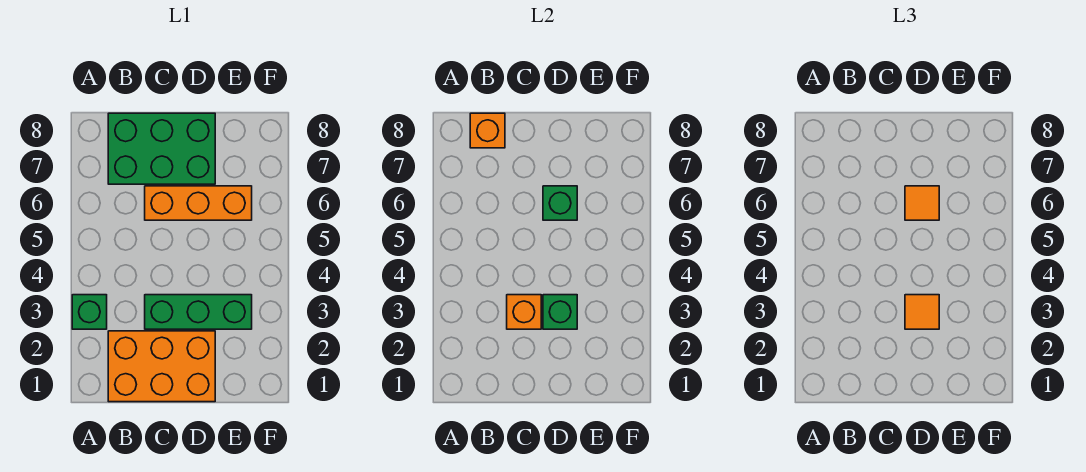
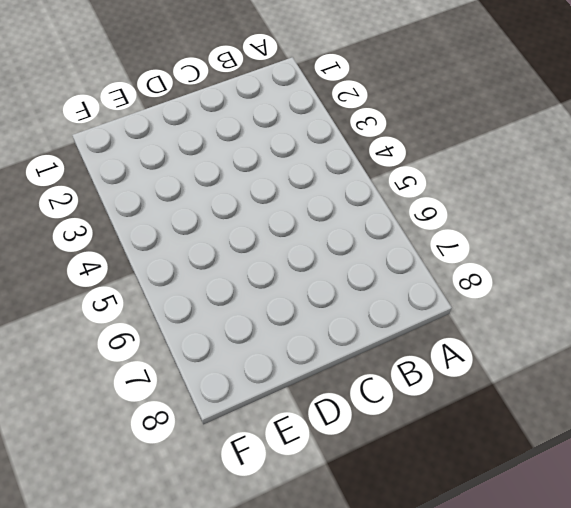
none -> green 1x1 brick [72,295,107,329]
none -> orange 2x3 brick [108,331,215,402]

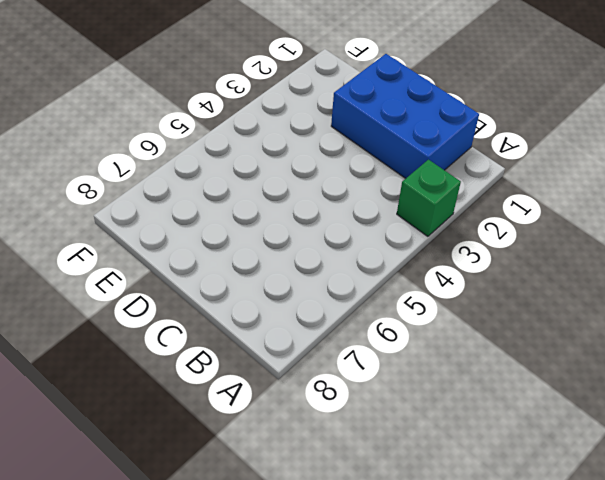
blue 2x3 brick [331,54,479,178] -> orange 2x3 brick [108,331,215,402]
none -> green 2x3 brick [108,113,215,184]
none -> green 1x3 brick [145,295,252,329]

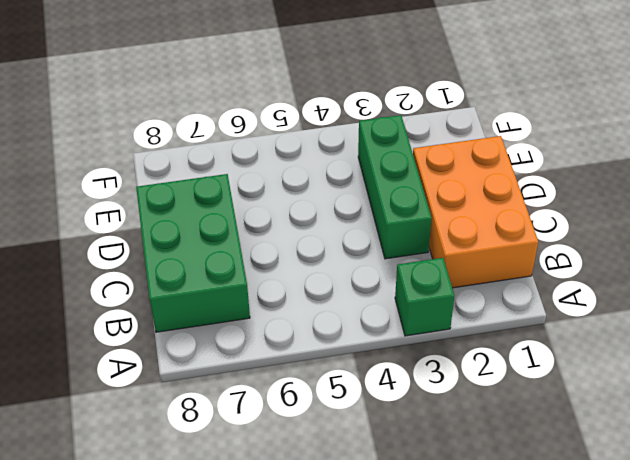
none -> orange 1x3 brick [145,186,252,220]
none -> orange 1x1 brick [470,113,505,148]

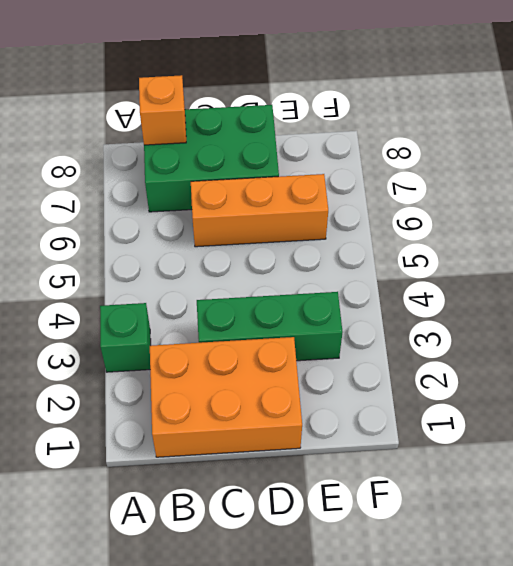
none -> orange 1x1 brick [507,295,541,329]
none -> green 1x1 brick [543,295,577,329]

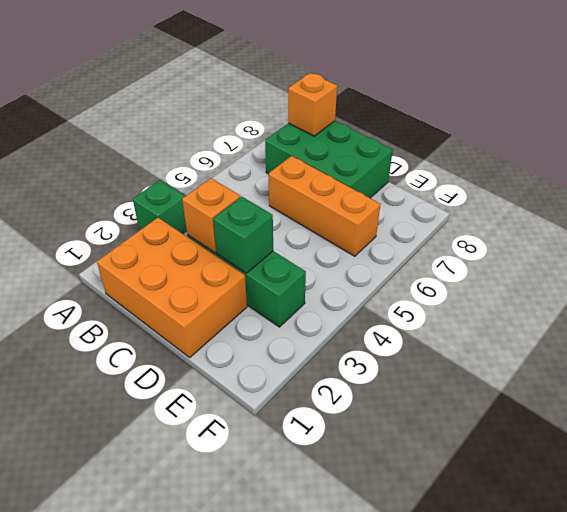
none -> green 1x1 brick [543,186,577,220]
none -> orange 1x1 tile [905,295,939,329]

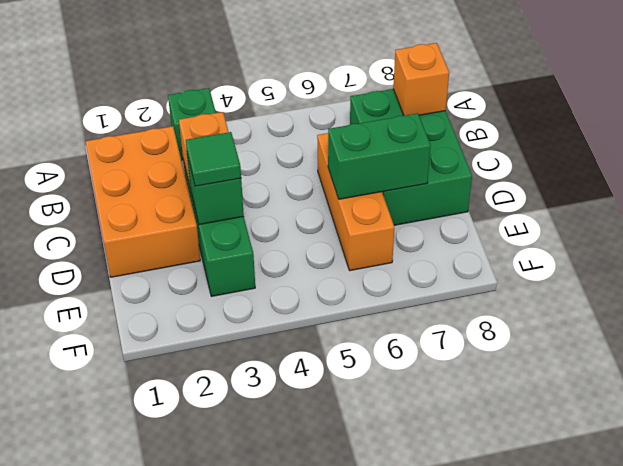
green 1x1 tile [186,132,241,186] -> orange 1x1 tile [905,295,939,329]
green 1x2 brick [328,113,431,199] -> green 1x1 brick [543,186,577,220]
none -> orange 1x1 tile [905,186,939,220]

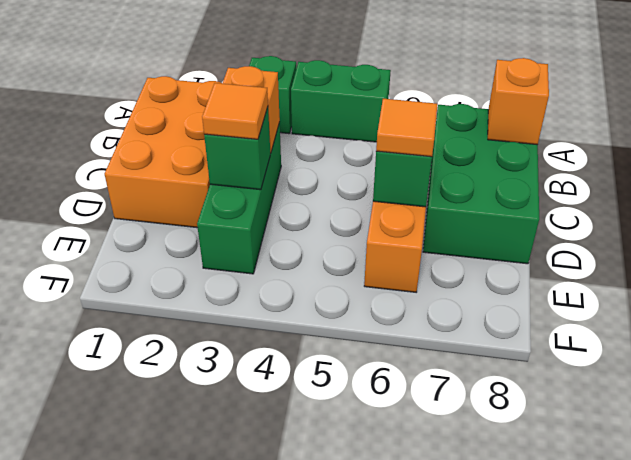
green 1x2 brick [291,60,391,142] -> none

